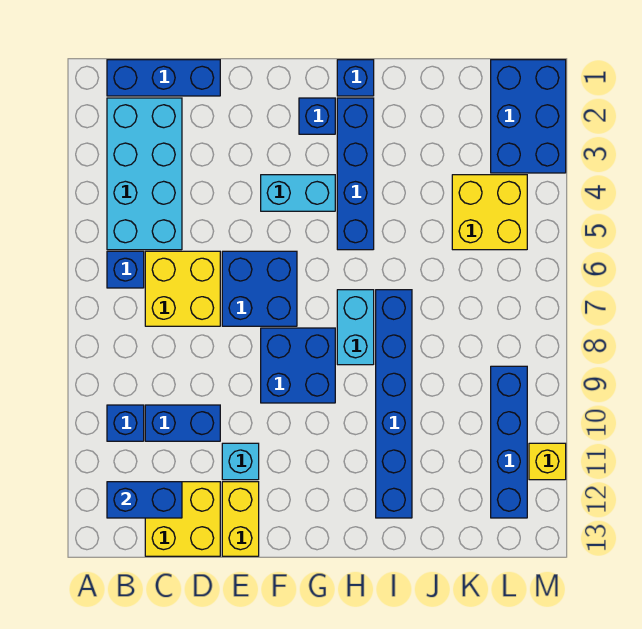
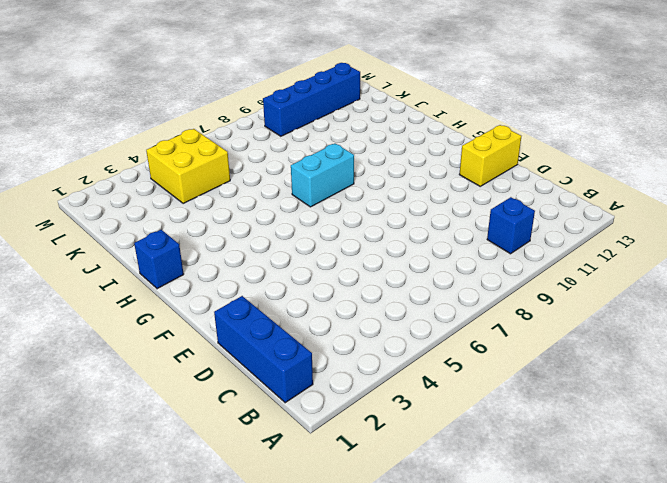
none -> cyan 2x4 brick [107,98,182,250]
none -> blue 1x1 brick [107,251,144,288]
none -> yellow 2x2 brick [145,251,220,326]

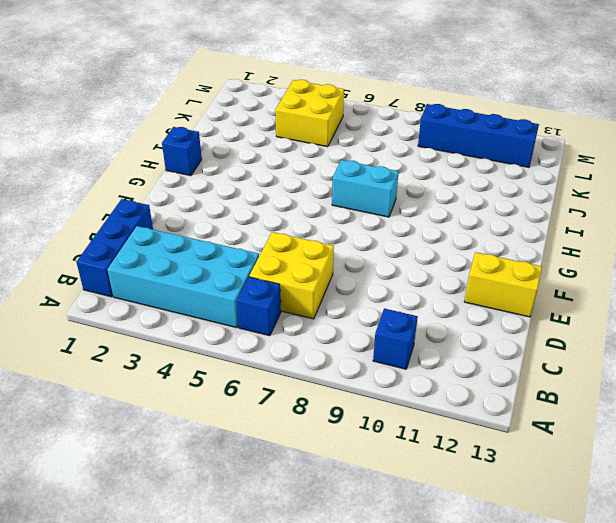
none -> blue 1x2 brick [145,405,220,441]
none -> yellow 2x2 brick [145,482,220,556]
none -> blue 2x2 brick [222,251,297,326]

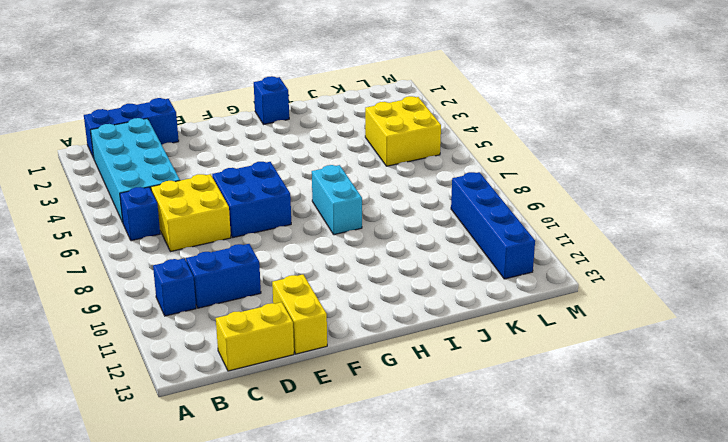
yellow 1x2 brick [216,302,294,371] -> yellow 2x2 brick [145,482,220,556]
none -> cyan 1x1 brick [222,443,259,480]
none -> cyan 1x2 brick [261,175,335,211]
none -> blue 2x2 brick [261,328,335,403]

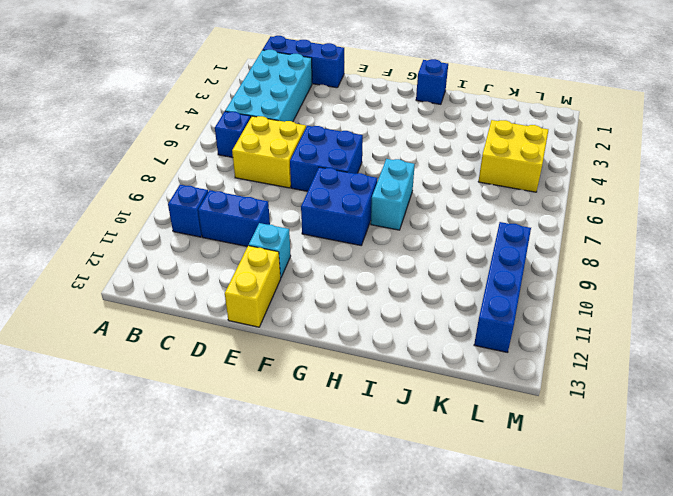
none -> yellow 2x2 brick [145,482,220,556]
none -> cyan 1x2 brick [261,175,335,211]
none -> blue 1x1 brick [299,98,335,134]

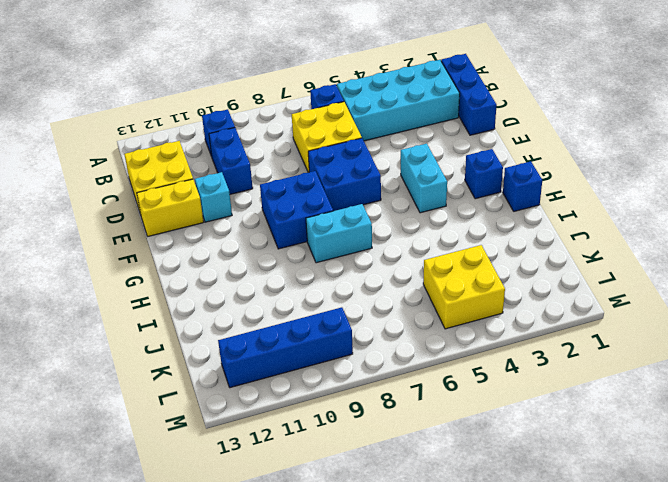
none -> blue 1x4 brick [337,98,374,250]
none -> blue 1x6 brick [376,290,412,518]
none -> blue 2x3 brick [491,60,566,173]

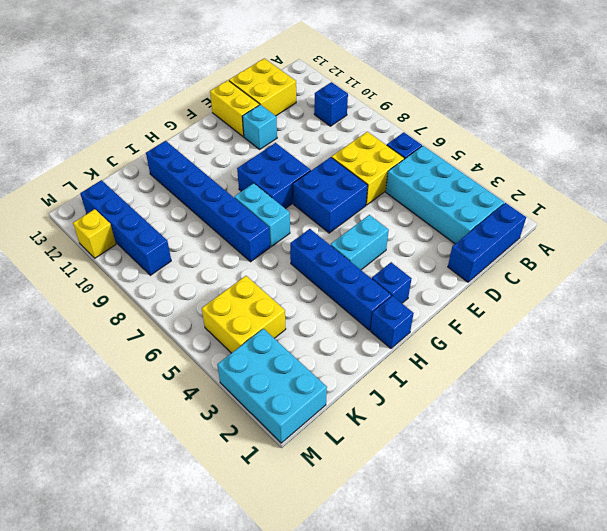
cyan 2x3 brick [217,329,327,443] -> blue 2x3 brick [491,60,566,173]
none -> blue 1x2 brick [145,405,220,441]
none -> blue 1x2 brick [107,482,182,518]

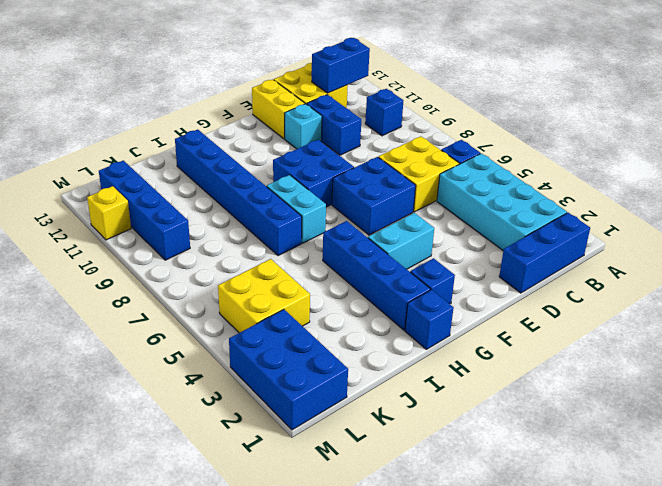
blue 1x2 brick [307,95,361,155] -> blue 1x2 brick turned to [145,405,220,441]

